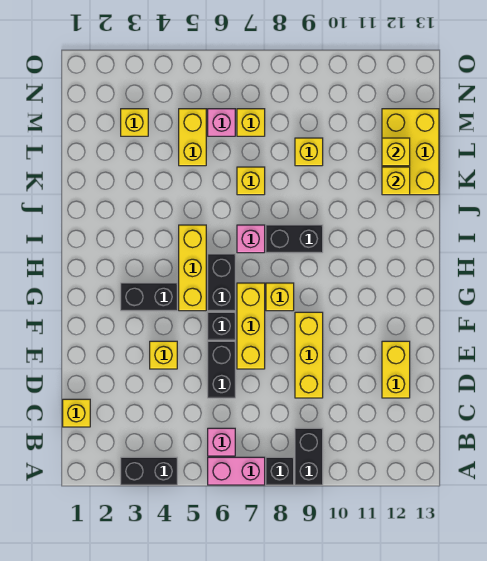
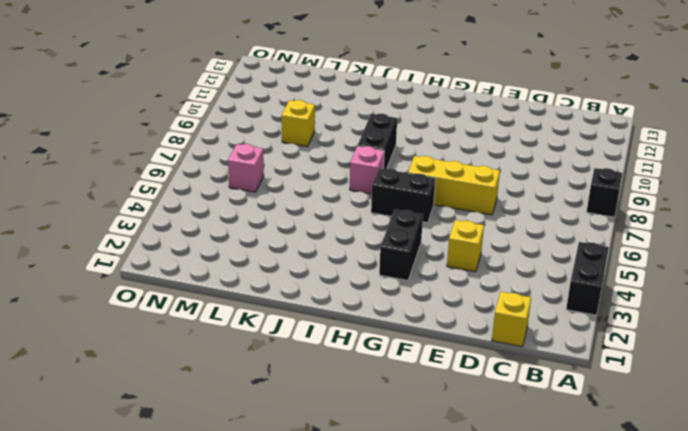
none -> pink 1x2 brick [208,457,265,485]
none -> black 1x2 brick [295,428,323,485]
none -> pink 1x1 brick [208,428,235,456]

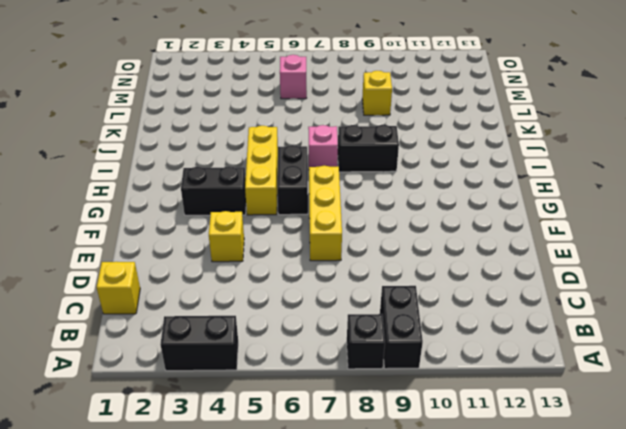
none -> pink 1x2 brick [208,457,265,485]
none -> pink 1x1 brick [208,428,235,456]
none -> black 1x2 brick [208,341,235,398]

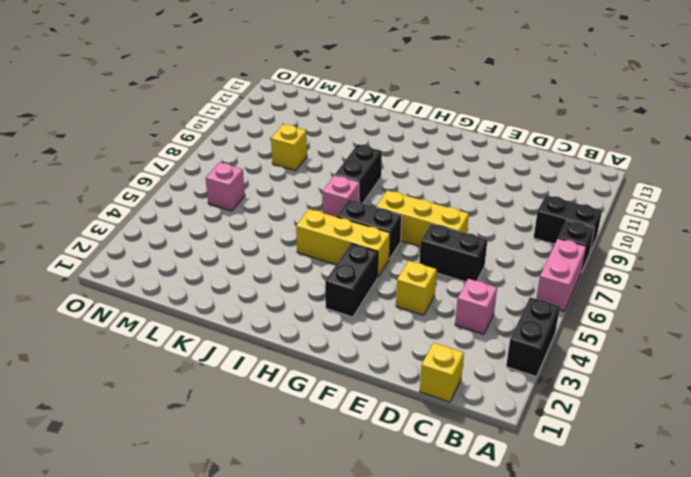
pink 1x1 brick [455,279,497,334] -> pink 1x1 brick moved to [208,428,235,456]
none -> yellow 1x3 brick [295,312,323,398]
none -> yellow 1x2 brick [382,341,410,398]
none -> black 1x1 brick [208,312,235,340]

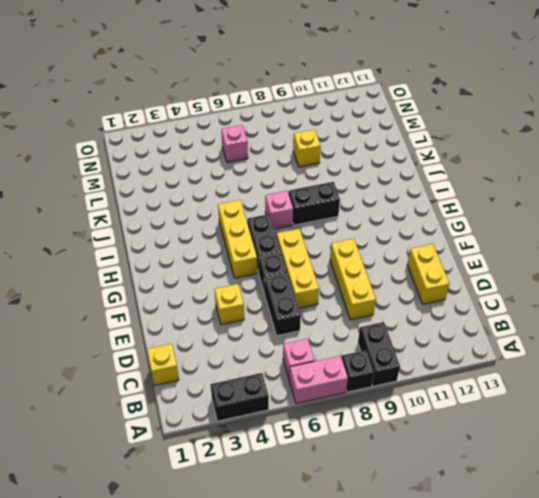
none -> black 1x2 brick [121,283,177,311]
none -> yellow 1x1 brick [266,283,294,311]
none -> yellow 1x1 brick [237,167,265,195]

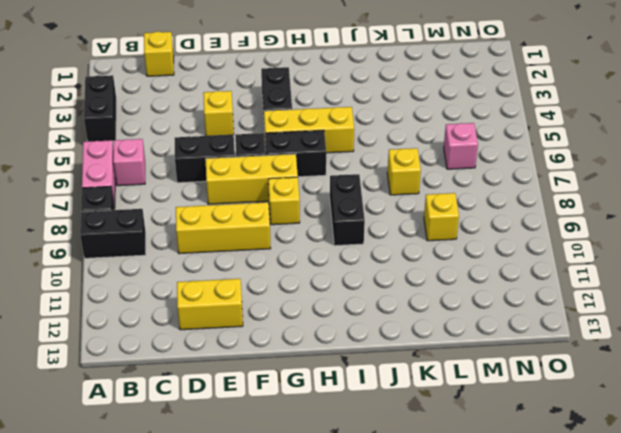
none -> pink 1x1 brick [237,225,265,253]
none -> yellow 2x3 brick [382,109,439,195]
none -> yellow 1x2 brick [179,109,206,166]

